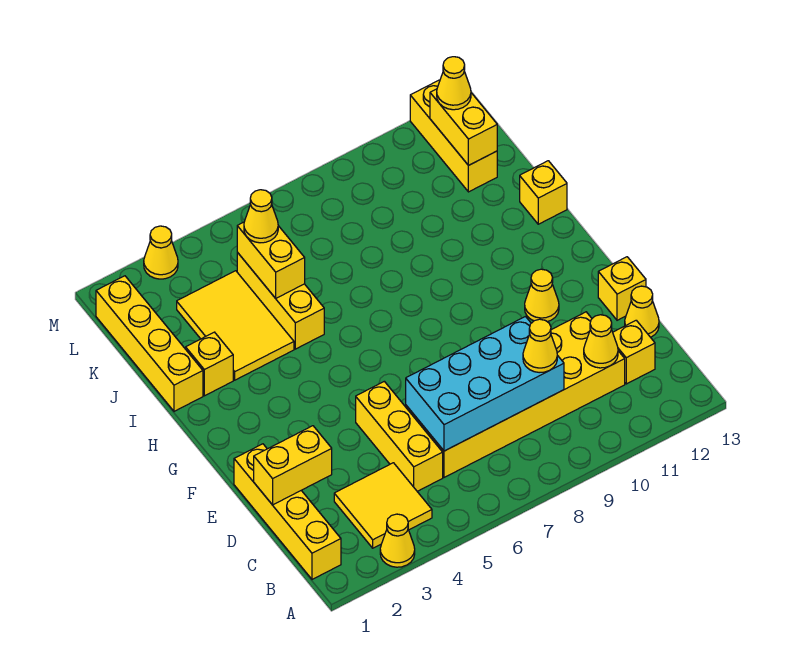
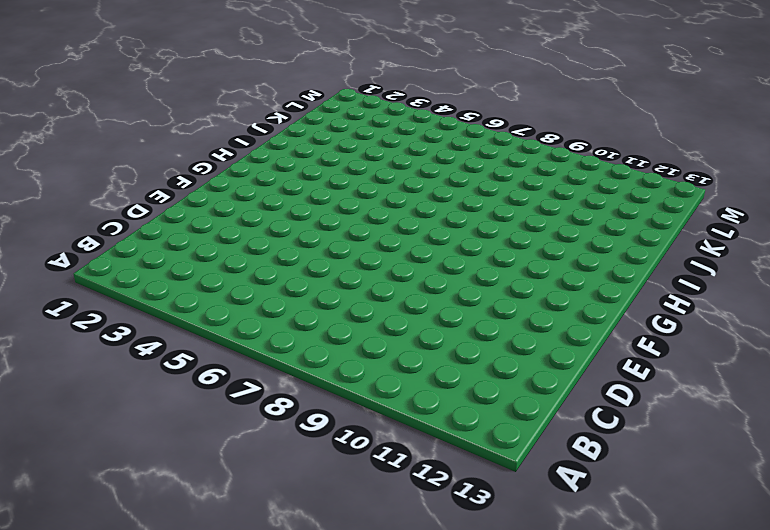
none -> yellow 1x1 cone [380,514,415,567]
none -> yellow 1x4 brick [234,444,341,579]
none -> yellow 2x2 tile [334,463,432,548]

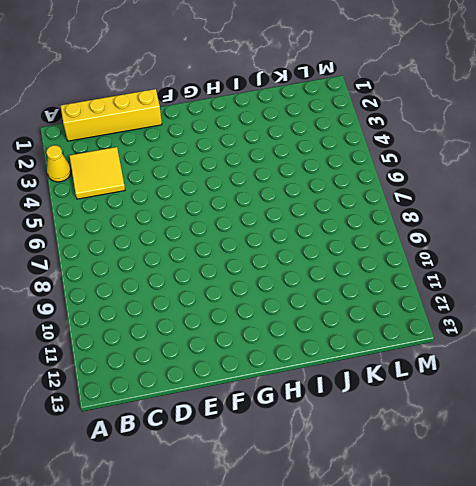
none -> yellow 1x3 brick [356,381,443,491]
none -> yellow 2x6 brick [406,312,625,477]
none -> yellow 1x1 brick [613,320,655,384]

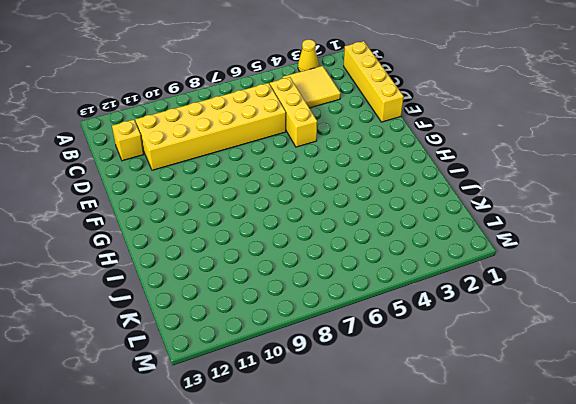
none -> yellow 1x1 cone [625,286,659,337]
none -> yellow 1x1 brick [598,257,646,320]
none -> yellow 1x1 cone [525,269,559,322]

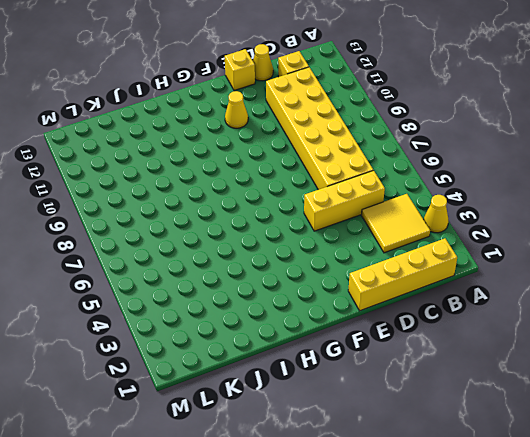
none -> yellow 1x4 brick [96,276,203,411]
none -> yellow 1x1 brick [186,332,233,396]
none -> yellow 2x3 tile [177,271,294,380]

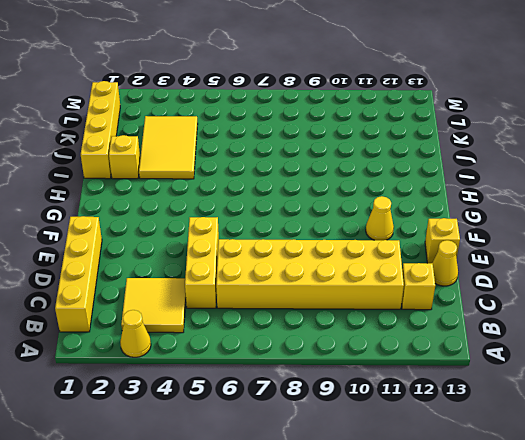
none -> yellow 1x3 brick [237,252,324,349]
none -> yellow 1x1 brick [520,161,567,224]
none -> yellow 1x3 brick [410,80,497,192]

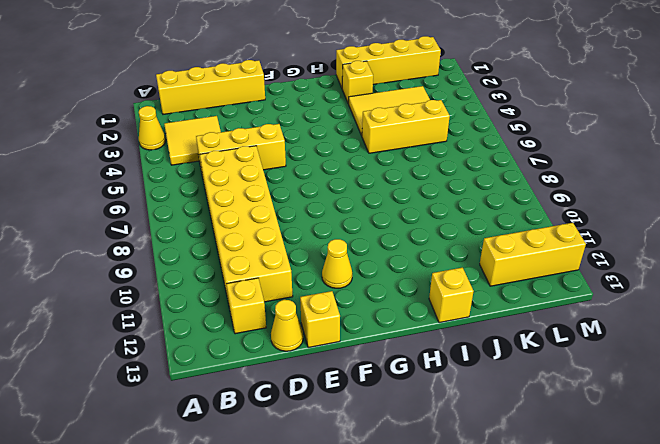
none -> yellow 1x1 cone [144,226,178,279]
none -> cyan 2x4 brick [406,317,564,451]
none -> yellow 1x1 cone [584,315,618,368]

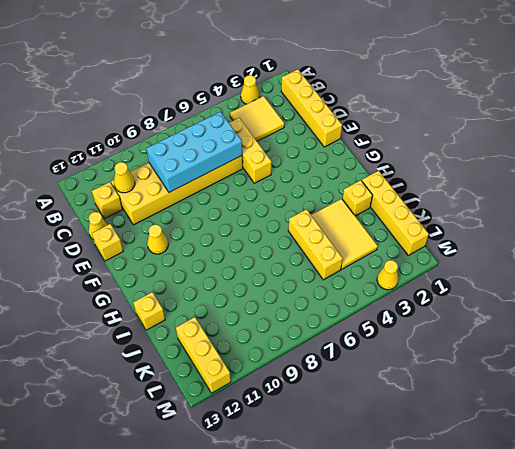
none -> yellow 1x2 brick [254,426,332,505]
none -> yellow 1x2 brick [237,222,305,298]
none -> yellow 1x2 brick [430,89,497,166]

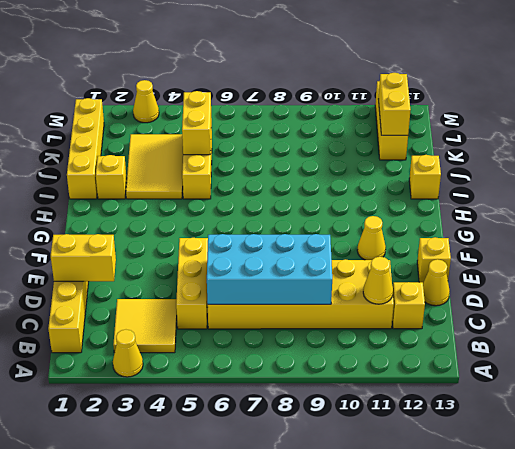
none -> yellow 1x1 cone [523,319,557,373]
none -> yellow 1x1 cone [244,190,278,243]
none -> yellow 1x1 cone [437,57,471,110]

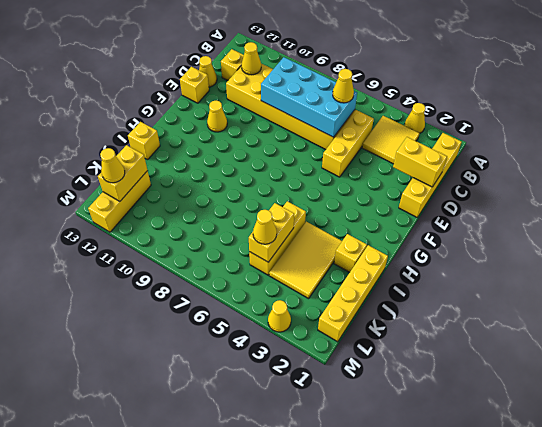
yellow 1x1 cone [333,69,354,103] -> yellow 1x1 cone moved to [523,319,557,373]

